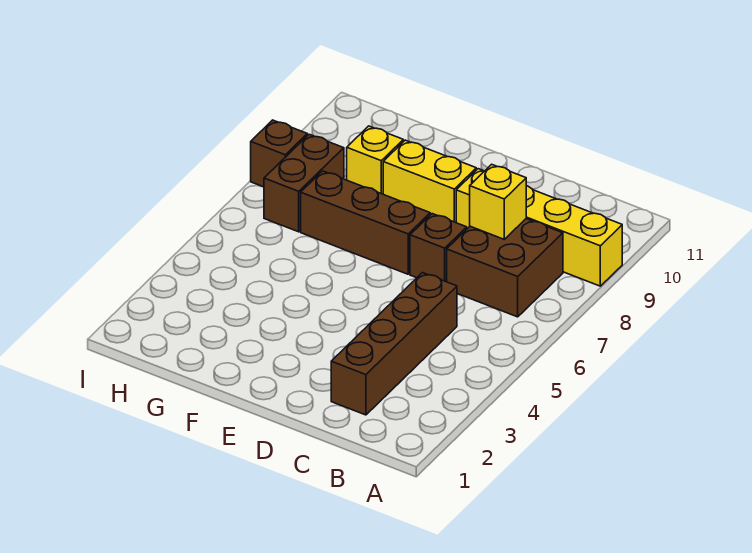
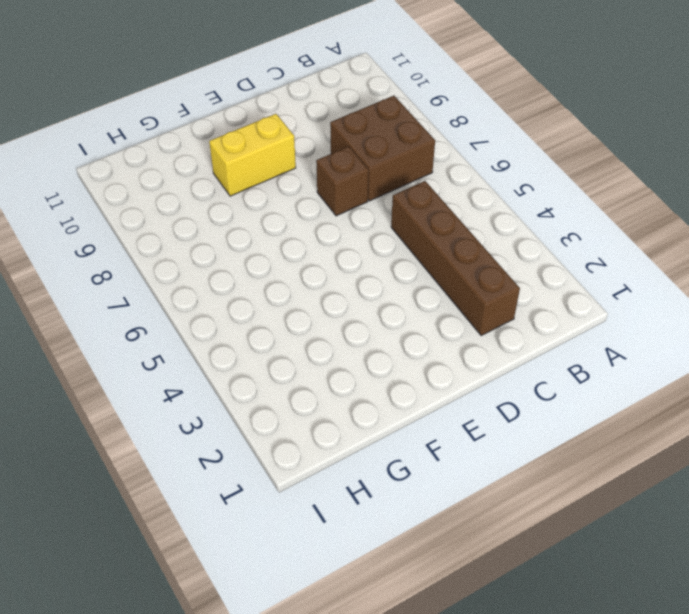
none -> yellow 1x4 brick [456,169,622,286]
none -> brown 1x3 brick [301,171,430,274]

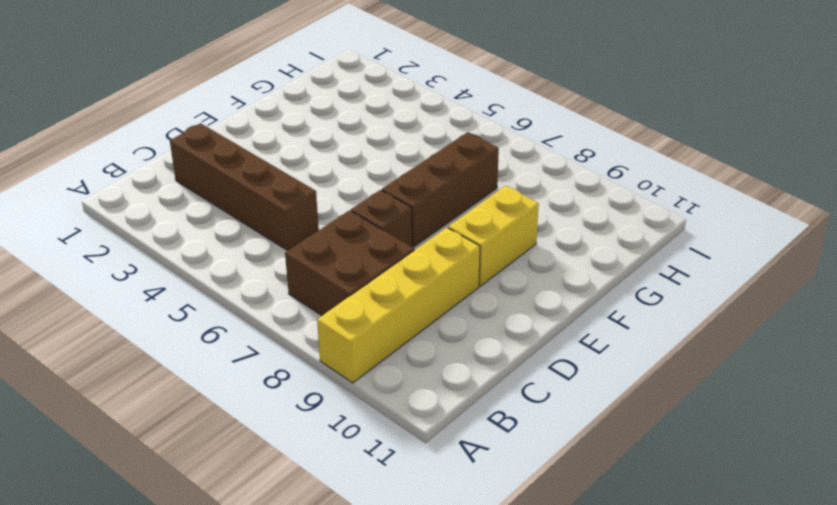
none -> yellow 1x1 brick [347,126,403,194]
none -> brown 1x2 brick [264,134,344,232]

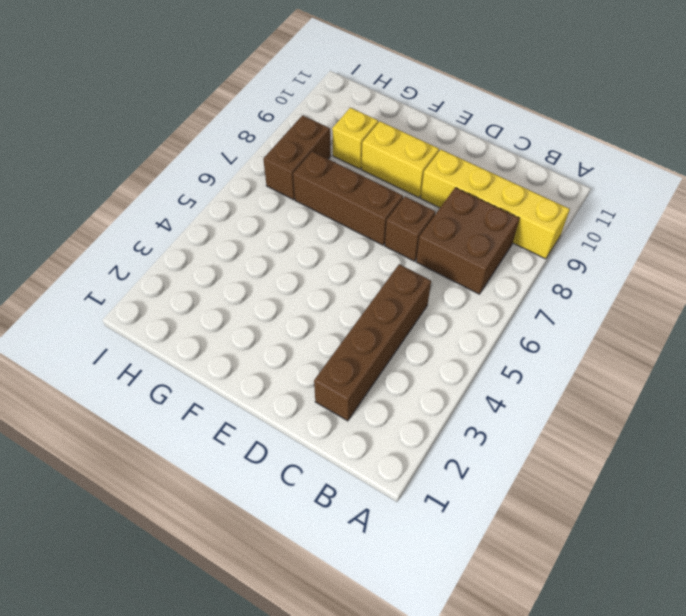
none -> brown 1x1 brick [251,120,307,187]
none -> yellow 1x1 brick [470,164,526,239]

